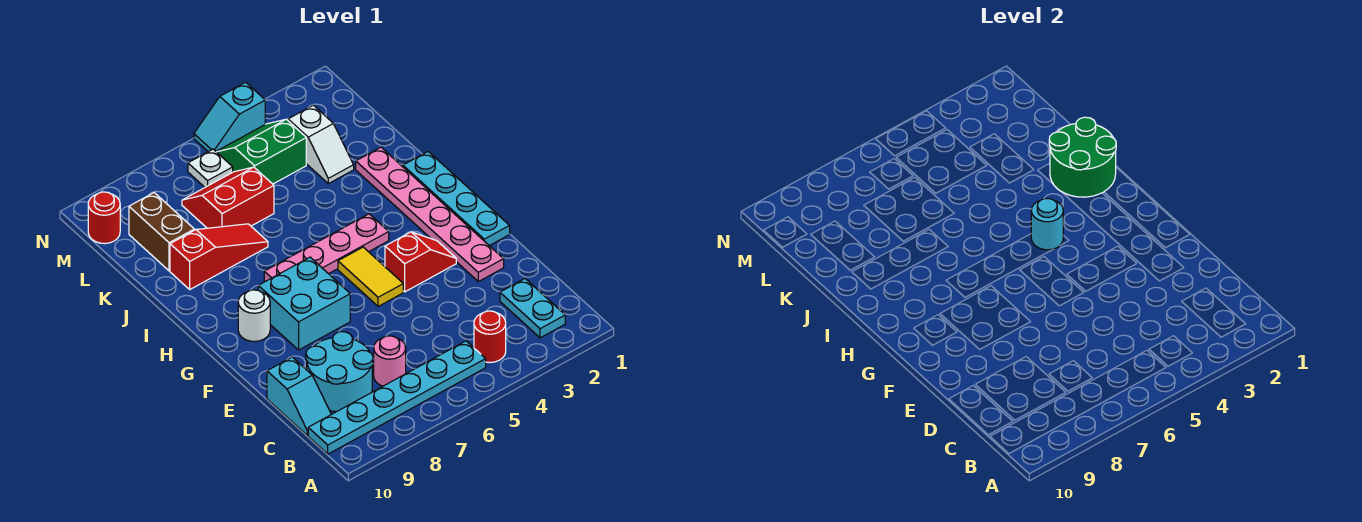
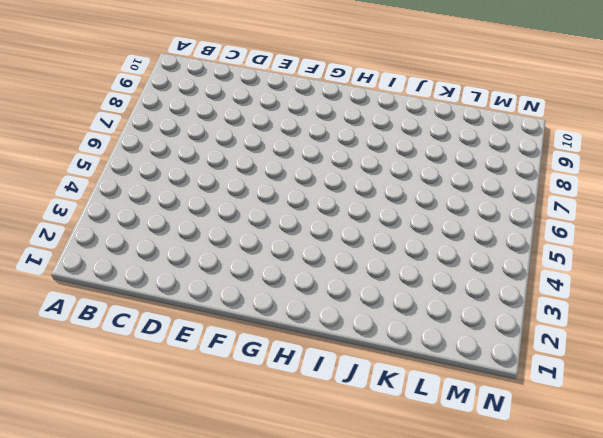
none -> cyan 1x2 plate [500,279,565,338]
none -> red 1x1 round brick [474,311,506,363]
none -> cyan 1x6 plate [308,341,486,454]

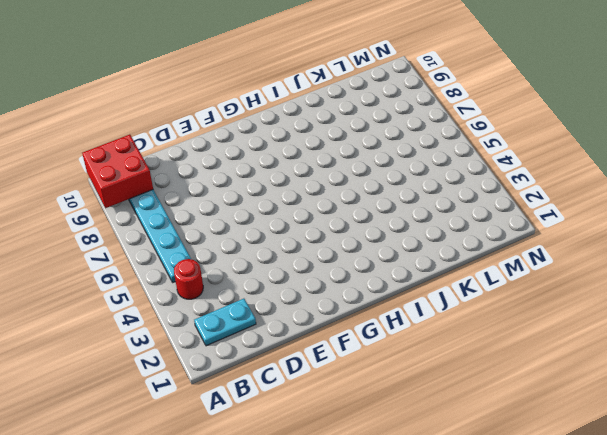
red 2x2 brick [82,135,153,208] -> none
none -> pink 1x1 round brick [374,336,406,386]
none -> cyan 2x2 round brick [306,332,373,412]
none -> cyan 1x2 slope [267,357,331,435]

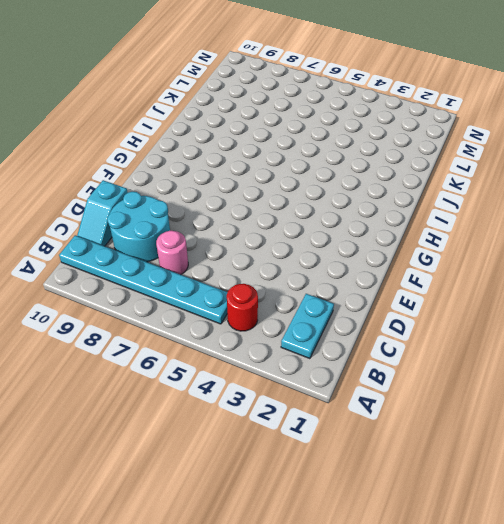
none -> pink 1x6 plate [356,147,504,281]
none -> cyan 1x4 plate [403,152,510,246]
none -> red 1x2 slope [385,232,456,292]

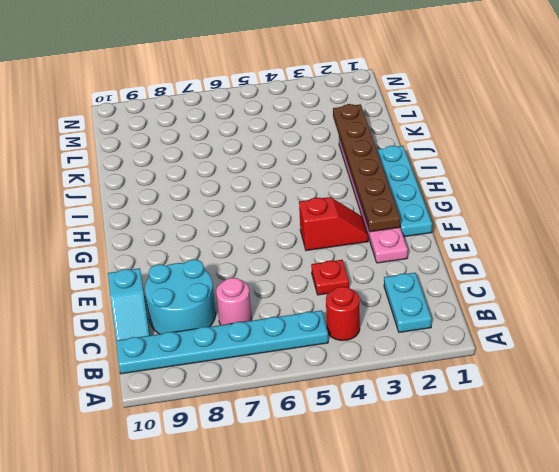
red 1x1 plate [311,260,349,295] -> none
brown 1x6 plate [333,104,400,232] -> green 2x2 round brick [1049,117,1116,197]
none -> yellow 1x2 tile [338,247,403,306]
none -> cyan 2x2 brick [258,257,350,350]
none -> white 1x1 round brick [238,290,270,342]

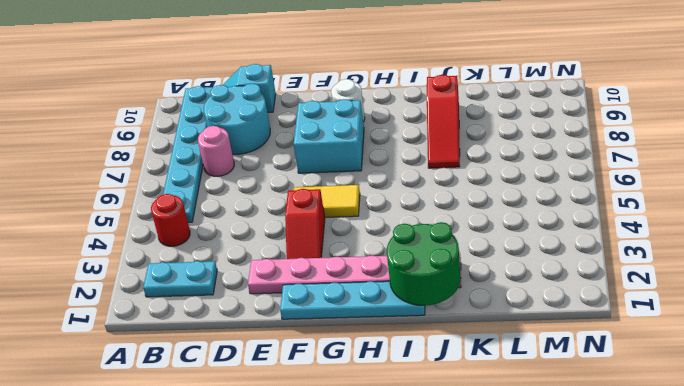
none -> pink 1x4 plate [264,214,389,281]
none -> white 1x2 slope [288,105,354,184]
none -> red 2x2 slope [182,167,274,228]

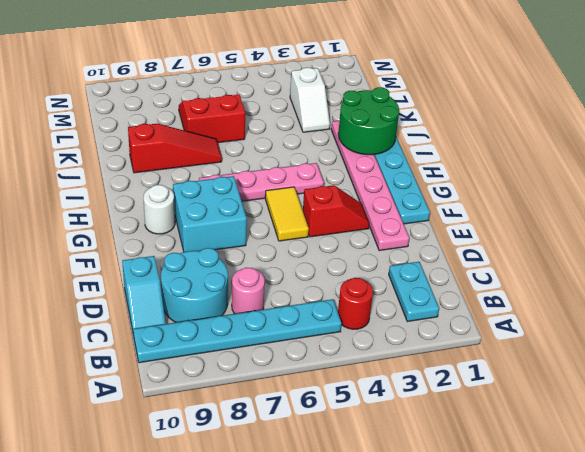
none -> brown 1x2 brick [129,193,194,271]
none -> green 2x2 slope [216,119,306,184]
none -> white 1x1 plate [188,149,233,187]

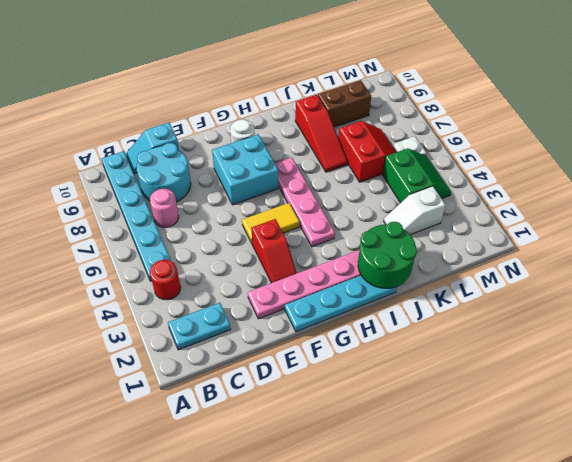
none -> red 1x1 round brick [88,192,120,244]
none -> cyan 1x2 slope [194,82,265,152]
none -> cyan 1x1 round brick [1031,198,1063,250]

